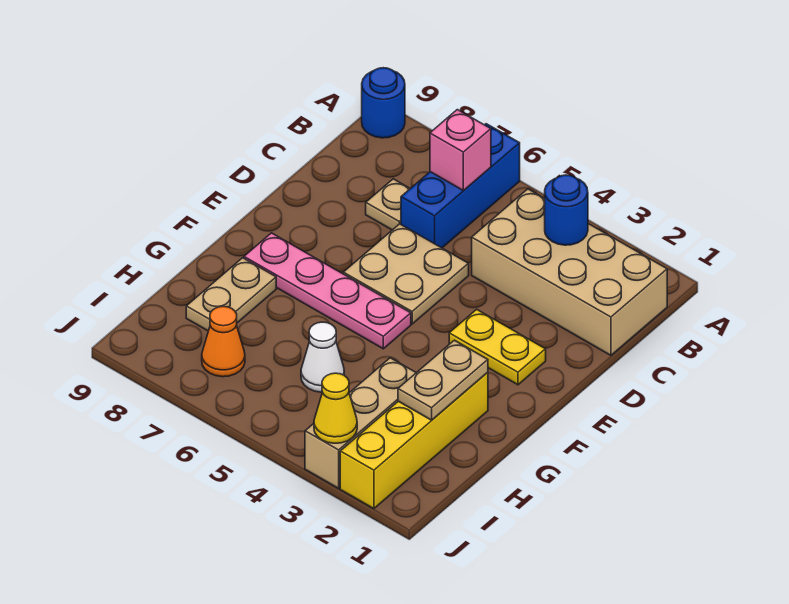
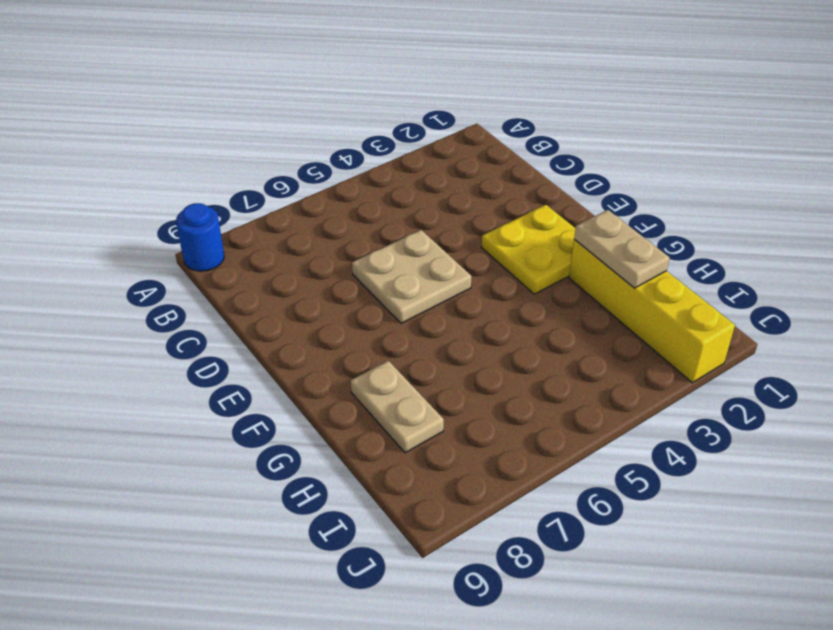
yellow 2x2 plate [482,205,576,294] -> yellow 1x2 plate [449,309,546,385]
none -> blue 1x3 brick [401,124,520,248]
none -> tan 2x4 brick [472,189,667,355]
none -> tan 1x1 plate [366,179,410,230]

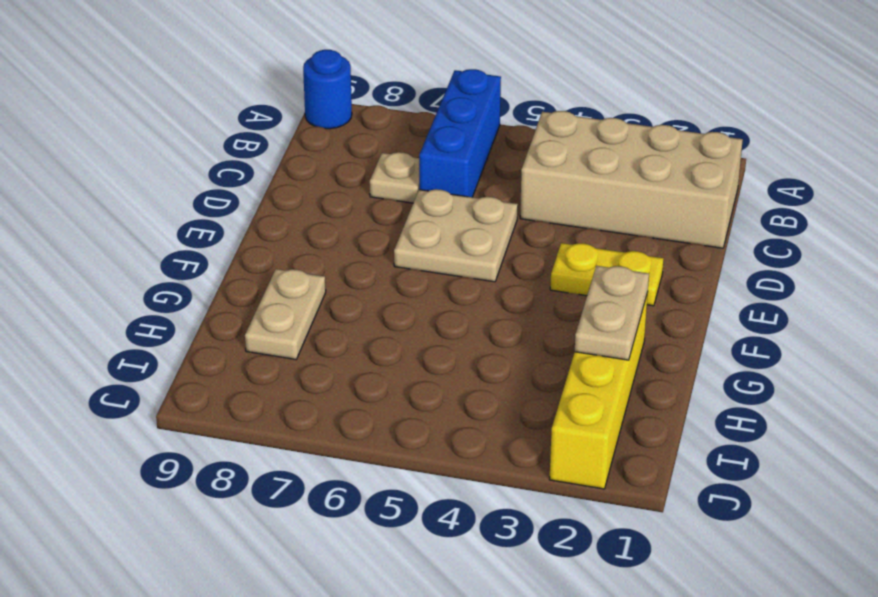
none -> pink 1x4 plate [244,233,411,349]
none -> tan 1x3 brick [305,358,416,488]
none -> white 1x1 cone [301,322,344,392]

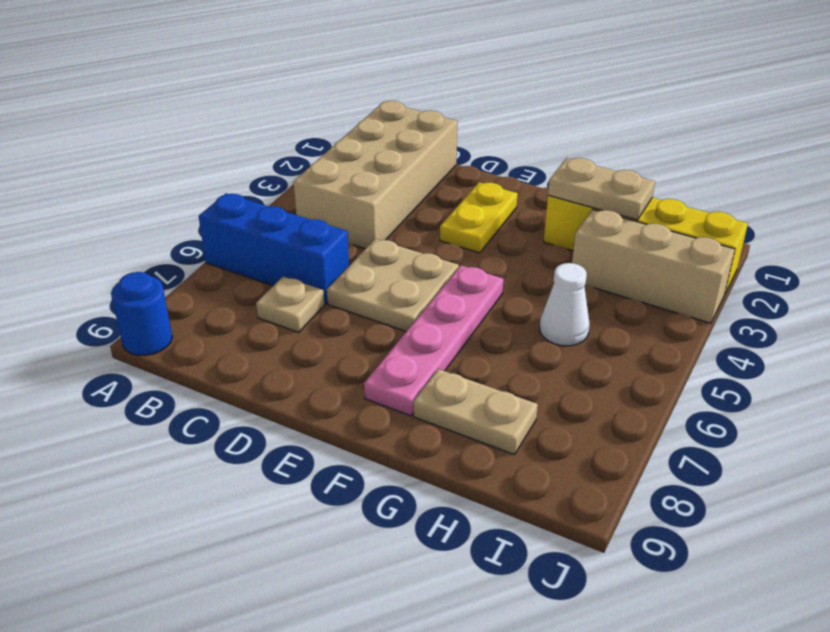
none -> orange 1x1 cone [202,306,245,377]
none -> blue 1x1 round brick [545,175,588,245]
none -> pink 1x1 brick [430,110,491,191]

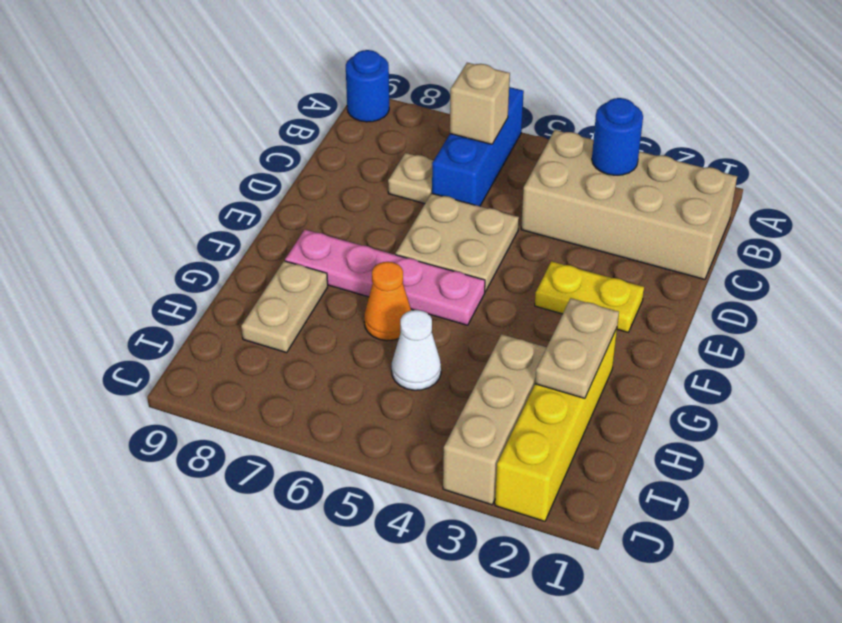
tan 1x1 brick [450,63,510,144] -> pink 1x1 brick [430,110,491,191]
orange 1x1 cone [364,262,411,341] -> orange 1x1 cone moved to [202,306,245,377]
none -> yellow 1x1 cone [314,373,357,443]

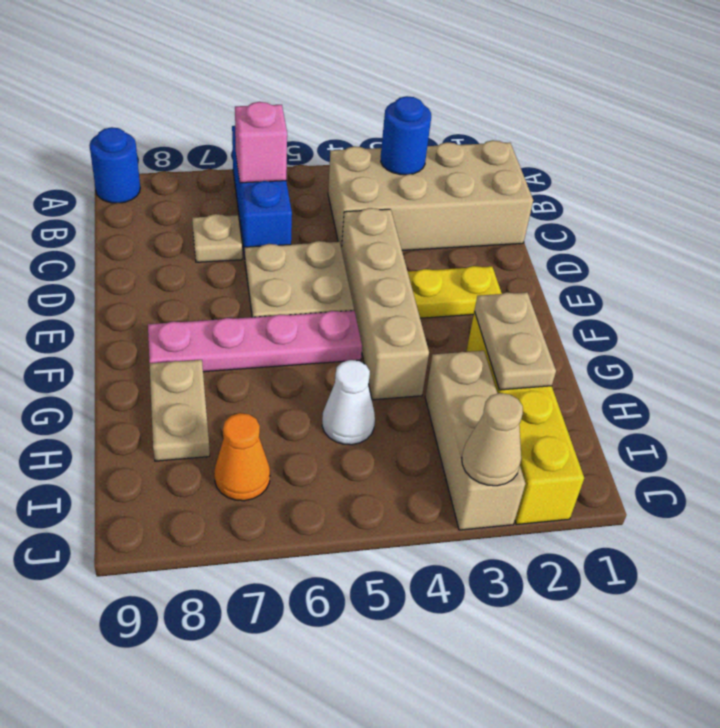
tan 1x4 brick [342,208,429,400] -> none
tan 1x1 cone [462,393,523,486] -> yellow 1x1 cone [314,373,357,443]

